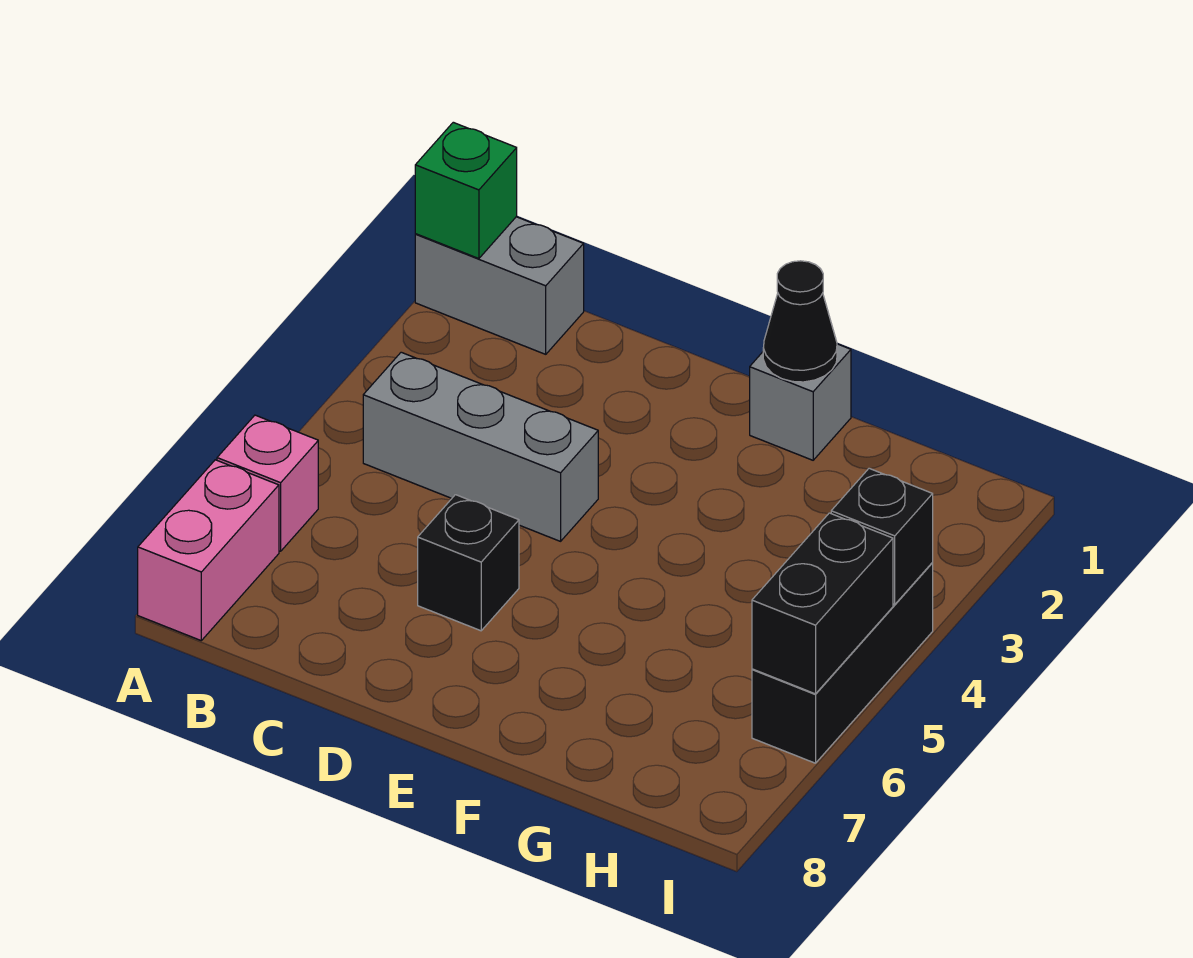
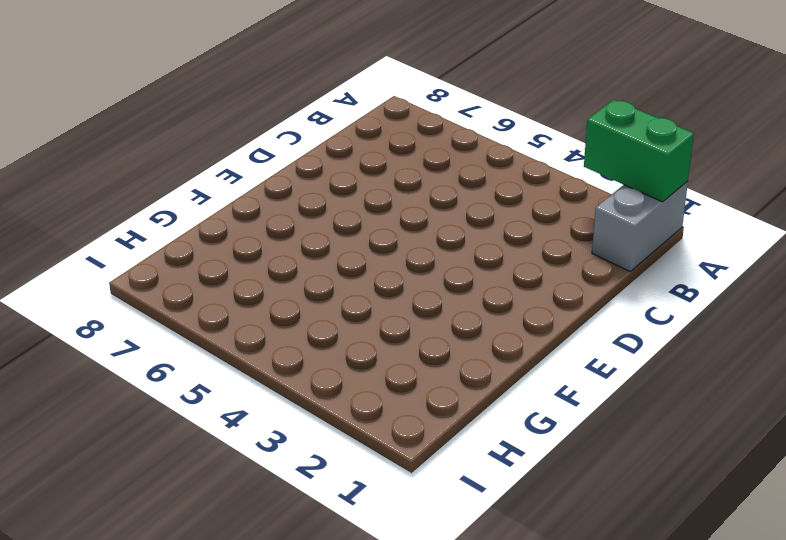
green 1x2 brick [584,100,694,202] -> green 1x1 brick [415,122,517,259]
none -> pink 1x1 brick [217,415,318,551]
none -> pink 1x2 brick [138,460,279,640]

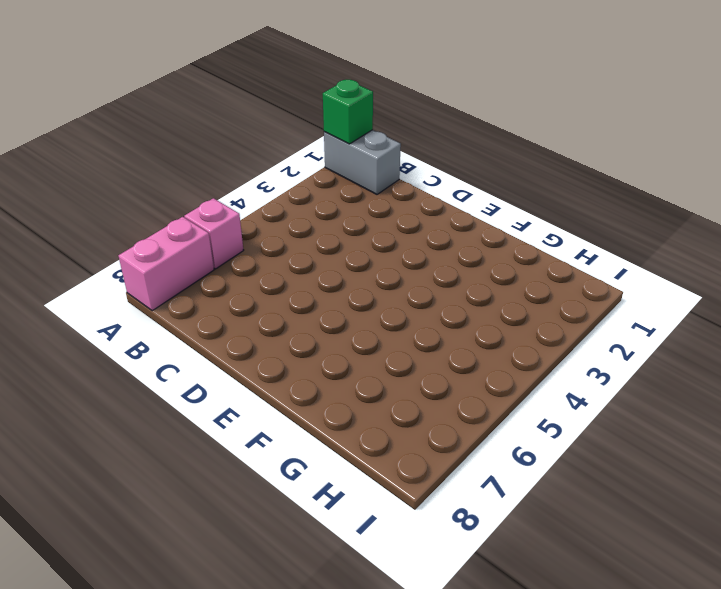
none -> grey 1x3 brick [363,352,598,541]
none -> black 1x1 brick [418,495,519,631]

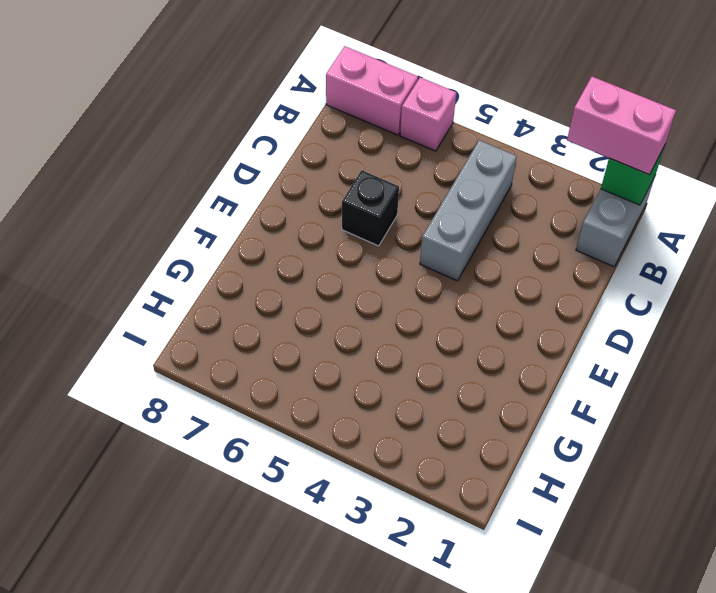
pink 1x2 brick [567,77,676,175] -> none
none -> grey 1x1 brick [750,344,851,460]
none -> black 1x3 brick [752,563,933,763]

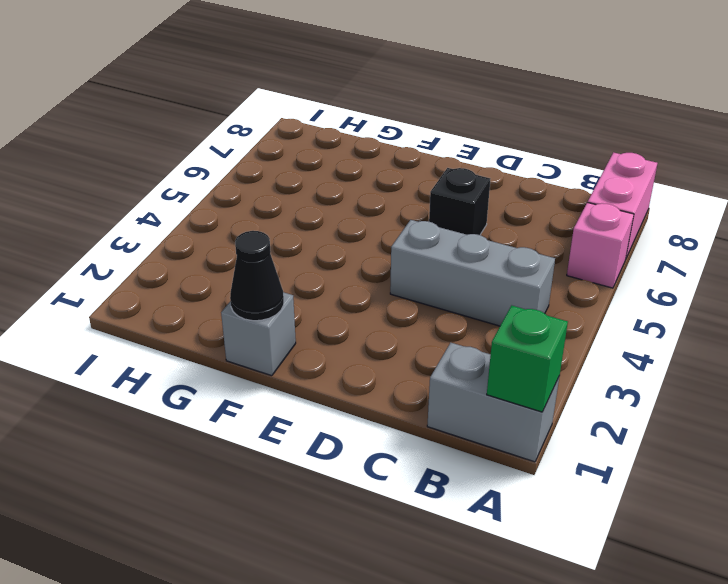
none -> black 1x3 brick [752,563,933,763]
none -> black 1x1 brick [831,468,933,604]

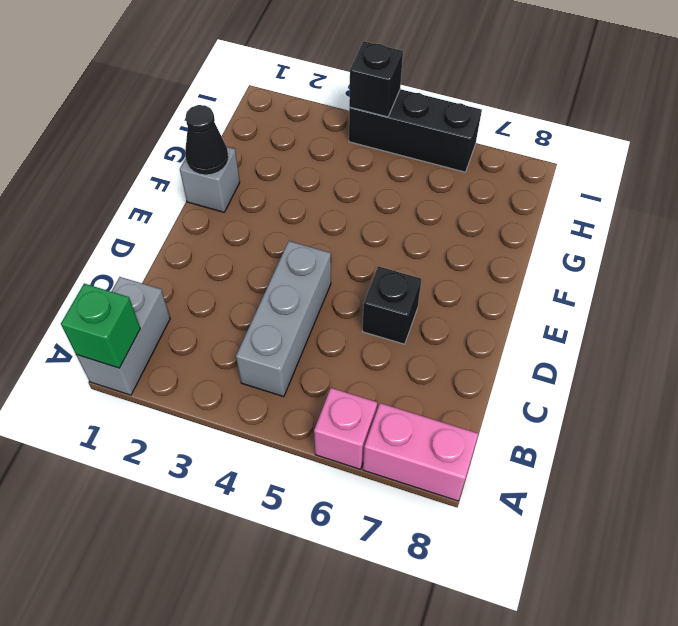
none -> black 1x2 brick [752,513,893,694]

